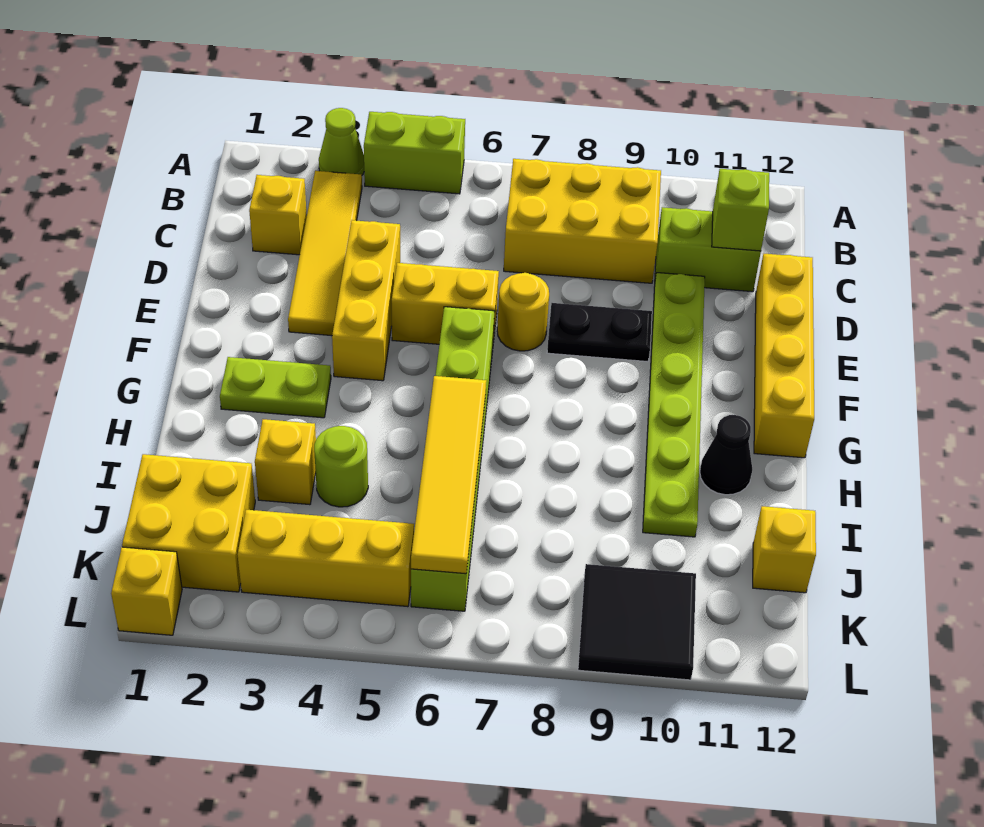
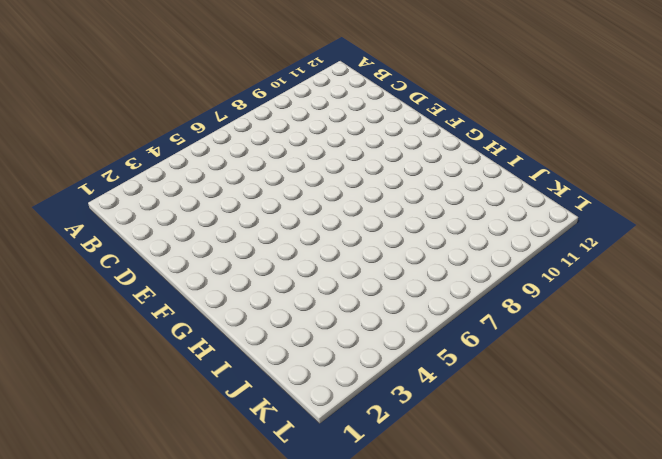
none -> lime 1x1 cone [319,108,364,175]
none -> lime 1x2 brick [364,112,465,194]
none -> yellow 1x4 tile [288,171,362,336]

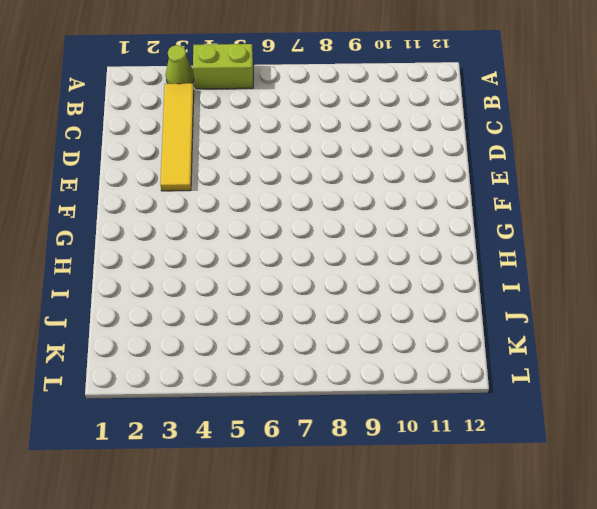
none -> yellow 2x3 brick [504,159,661,283]
none -> yellow 1x1 brick [249,175,307,255]
none -> lime 1x2 brick [655,207,761,292]

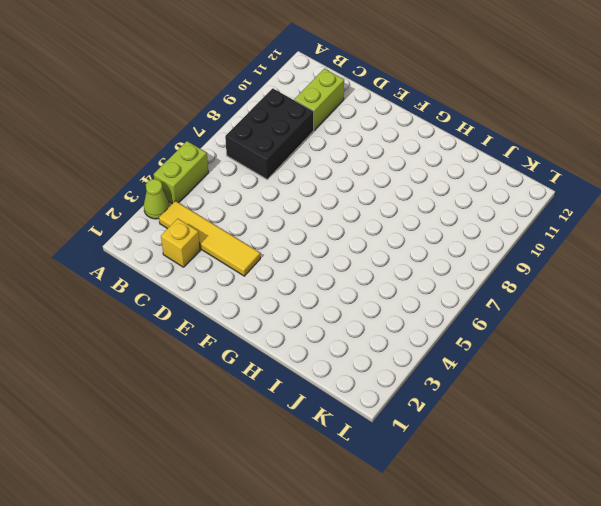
black 2x3 brick [225,88,314,179] -> yellow 2x3 brick [504,159,661,283]
none -> yellow 1x3 brick [332,220,400,381]
none -> lime 1x6 plate [643,273,705,537]
none -> yellow 1x4 brick [754,254,814,458]

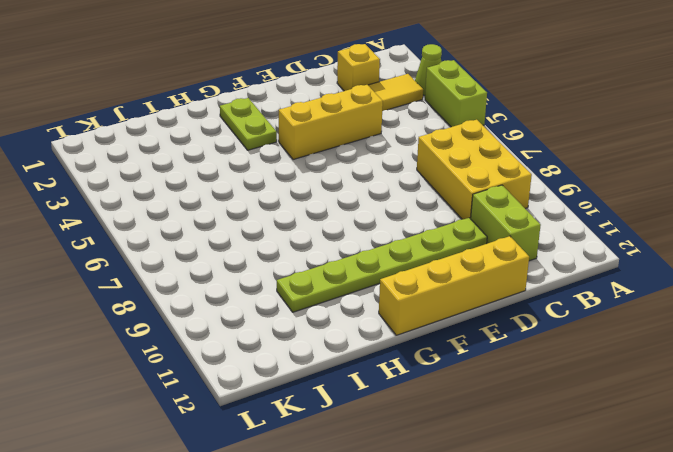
none -> yellow 1x2 brick [392,263,499,344]
none -> yellow 1x1 round brick [497,273,549,351]
none -> black 1x2 plate [547,303,652,362]

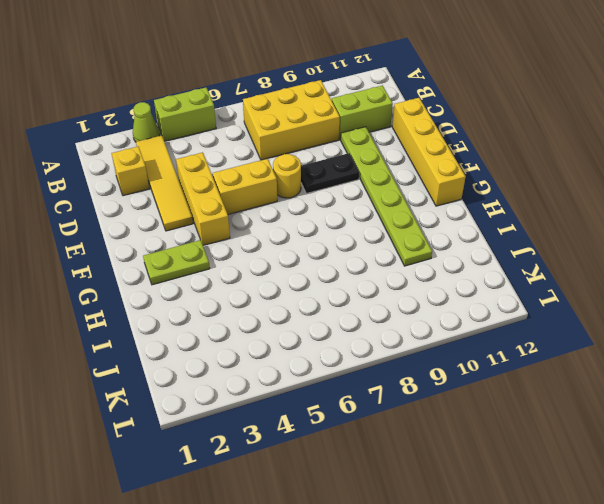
none -> lime 1x6 brick [411,307,494,611]
none -> black 1x1 cone [700,415,752,495]
none -> yellow 1x1 brick [255,419,316,505]

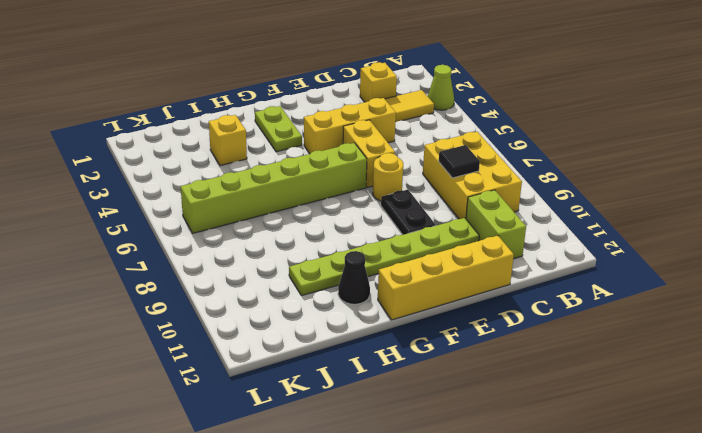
black 1x1 tile [439,145,480,178] -> none
none -> lime 1x2 brick [364,112,465,194]
none -> lime 1x1 round brick [314,426,368,507]
none -> yellow 2x2 brick [122,454,255,592]

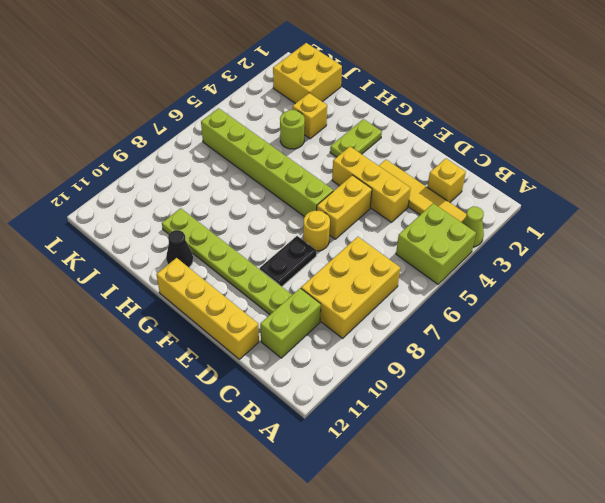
lime 2x2 brick [396,203,476,284] -> lime 1x2 brick [364,112,465,194]
none -> yellow 1x1 brick [753,506,816,593]
none -> yellow 1x3 brick [238,510,414,607]
none -> black 2x2 tile [578,564,696,680]

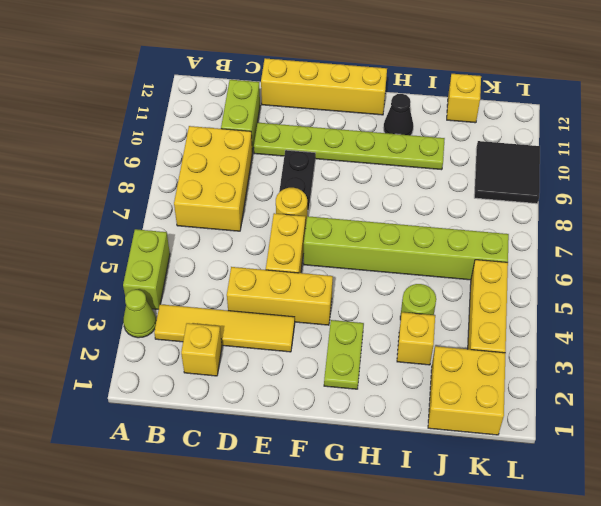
none -> yellow 1x1 brick [111,547,182,635]
none -> lime 1x1 brick [712,169,769,251]
none -> yellow 1x4 tile [411,376,486,574]

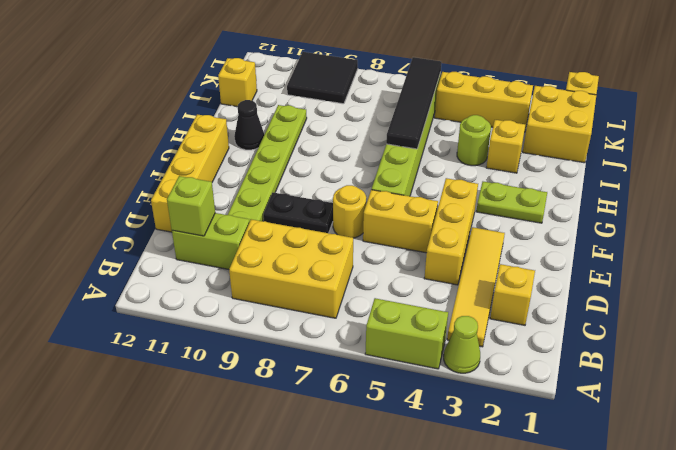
black 1x4 tile [386,57,442,149] -> yellow 1x4 tile [411,376,486,574]

